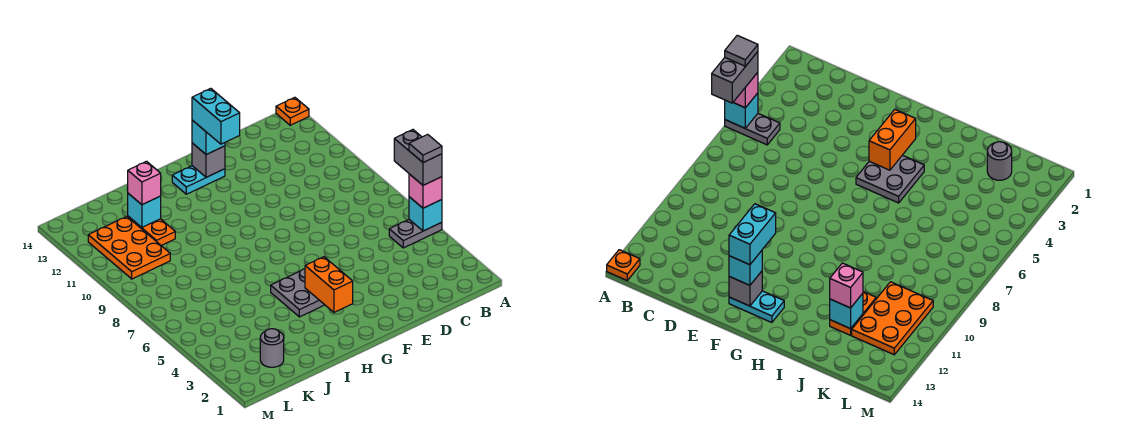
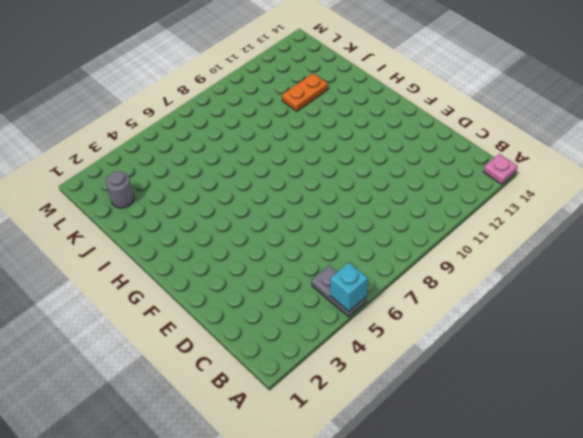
pink 1x1 plate [484,154,518,184] -> orange 1x1 plate [276,97,309,125]
none -> cyan 1x2 plate [172,166,225,194]
none -> grey 2x2 plate [271,269,324,317]
none -> orange 2x3 plate [88,216,170,279]

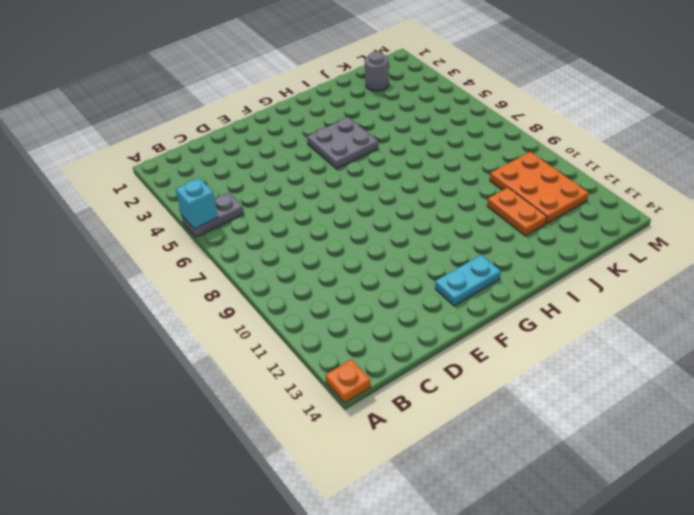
none -> grey 1x1 brick [192,143,225,177]
none -> orange 1x2 brick [305,257,353,312]
none -> cyan 1x1 brick [128,193,161,227]

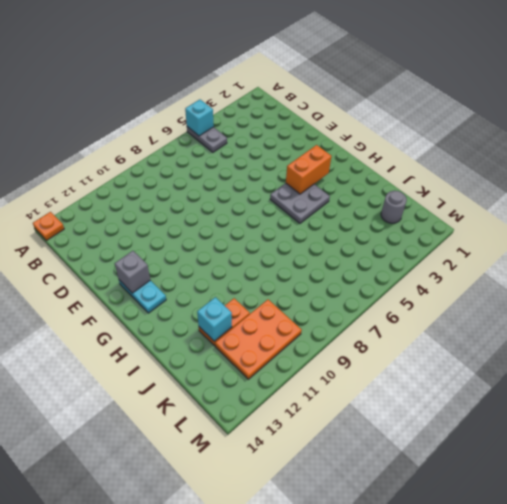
none -> pink 1x1 brick [409,174,442,208]
none -> cyan 1x1 brick [192,120,225,155]
none -> pink 1x1 brick [128,161,161,205]

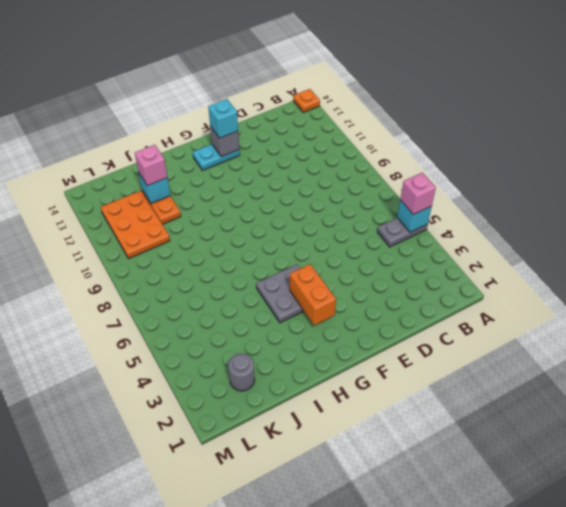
none -> grey 1x2 brick [394,130,442,185]
none -> cyan 1x2 brick [192,88,240,144]
none -> grey 1x1 tile [409,134,442,162]

